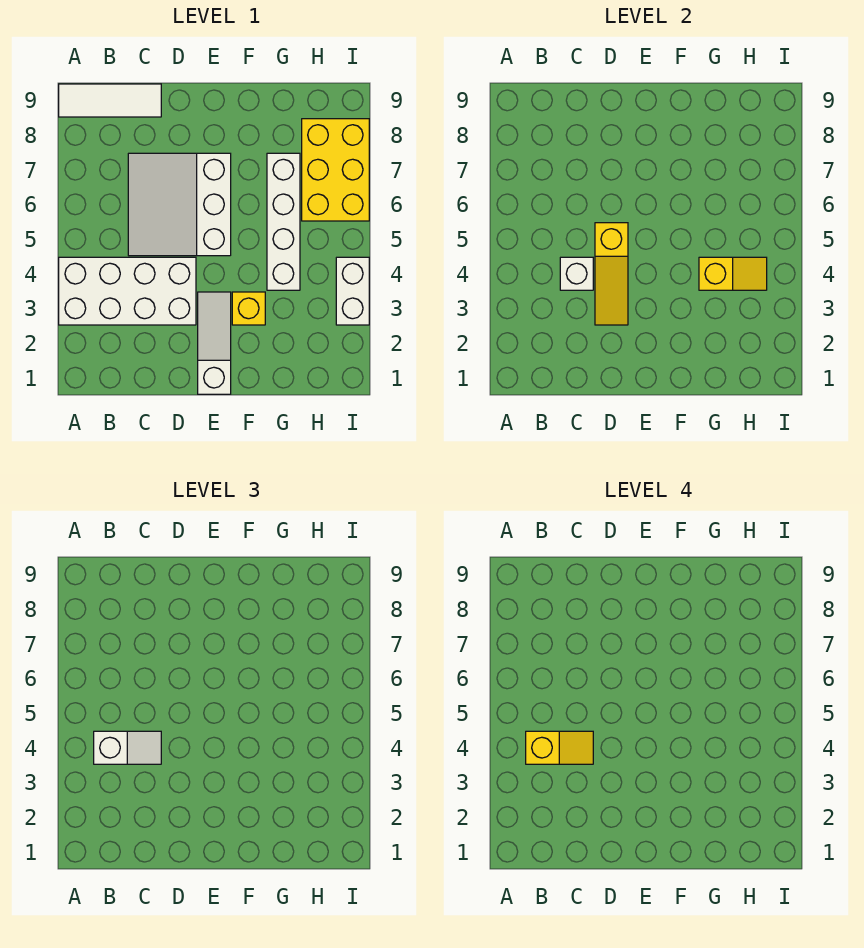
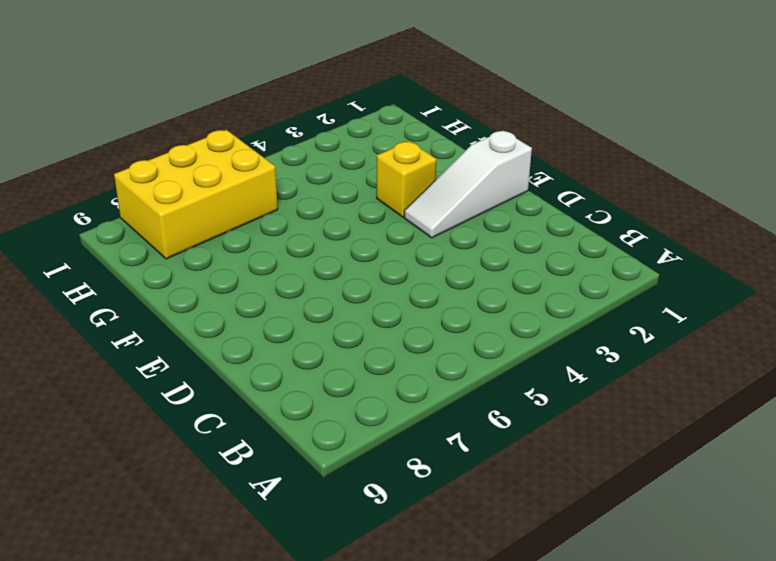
none -> white 2x4 brick [59,257,196,325]
none -> white 1x3 tile [59,84,161,117]
none -> white 3x3 slope [128,153,231,256]

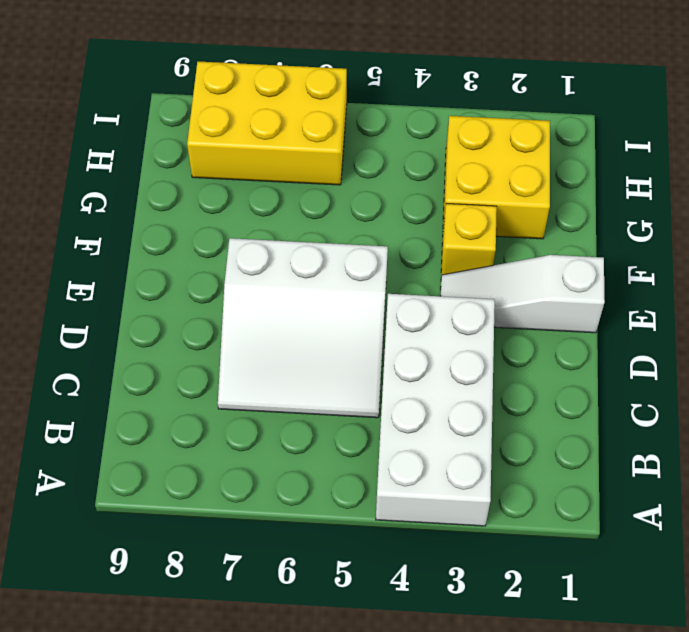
yellow 2x2 brick [443,116,550,239] -> none
none -> white 1x3 tile [59,84,161,117]
none -> white 1x4 brick [267,153,300,290]
none -> white 1x2 brick [336,257,369,325]

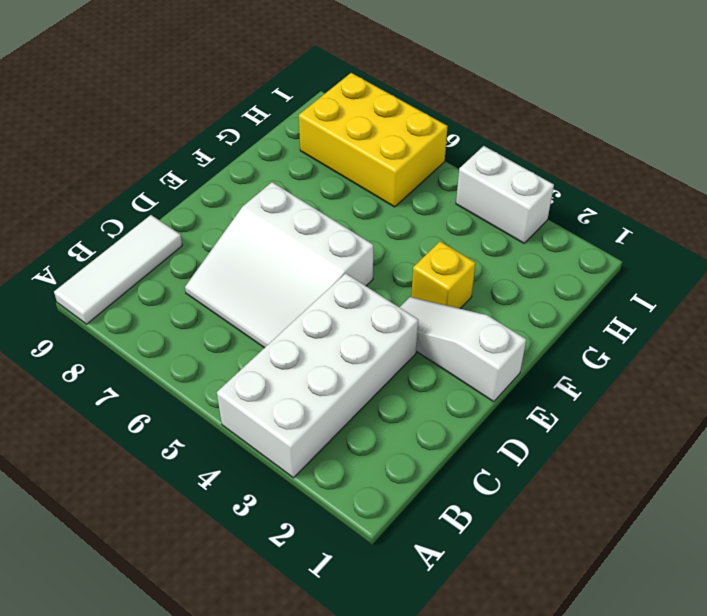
none -> white 1x4 brick [267,153,300,290]
none -> white 1x1 brick [560,257,593,290]
none -> yellow 1x3 slope [595,223,628,325]

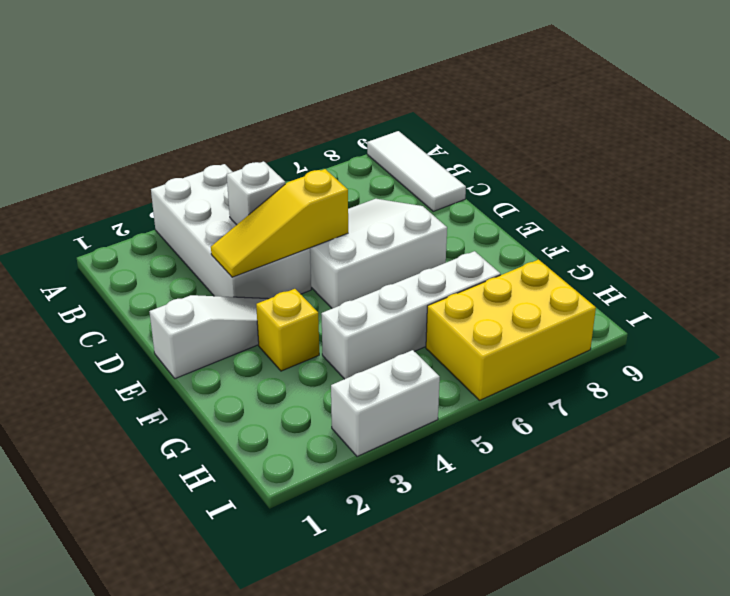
none -> yellow 1x2 slope [699,257,767,290]
none -> white 1x2 slope [94,731,161,764]
none -> yellow 1x2 slope [526,731,593,764]

